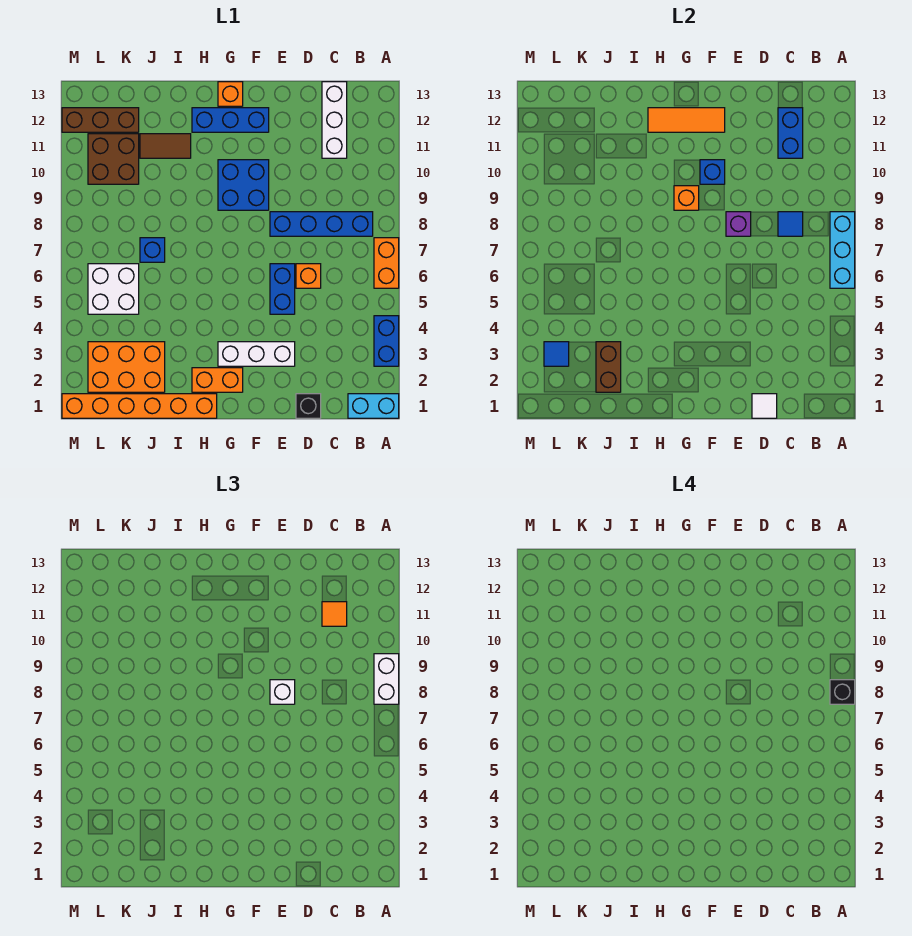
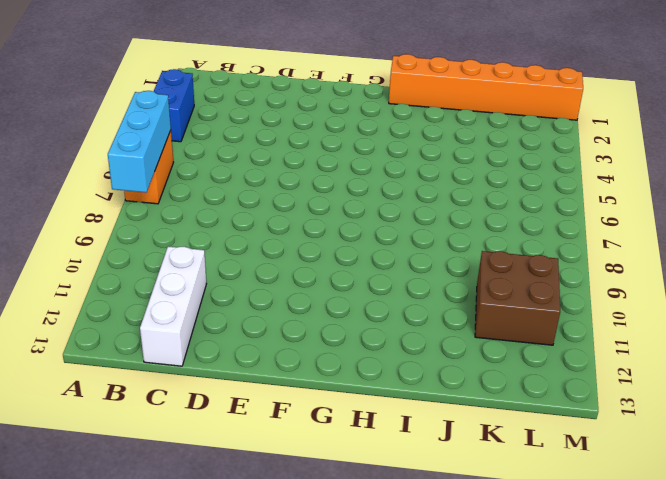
none -> cyan 1x2 brick [348,394,399,418]
none -> blue 1x4 brick [270,212,373,236]
none -> black 1x1 brick [296,394,321,418]
none -> orange 1x1 brick [296,264,321,288]

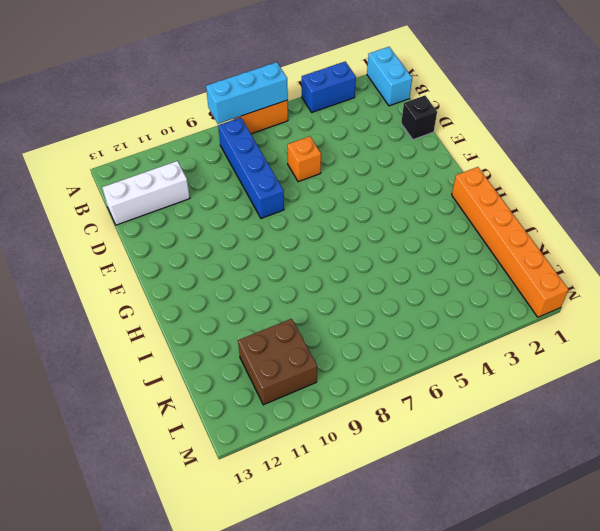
none -> white 1x3 brick [218,342,295,366]
none -> blue 1x2 brick [270,264,295,314]
none -> blue 2x2 brick [218,160,269,210]
none -> blue 1x3 brick [192,108,269,132]

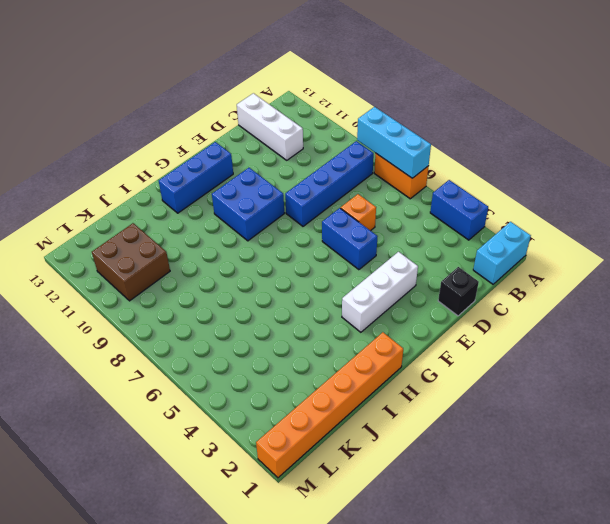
none -> orange 1x2 brick [192,368,243,392]
none -> orange 1x1 brick [218,82,243,106]
none -> brown 1x2 tile [140,134,191,158]
none -> orange 2x3 brick [88,342,165,392]

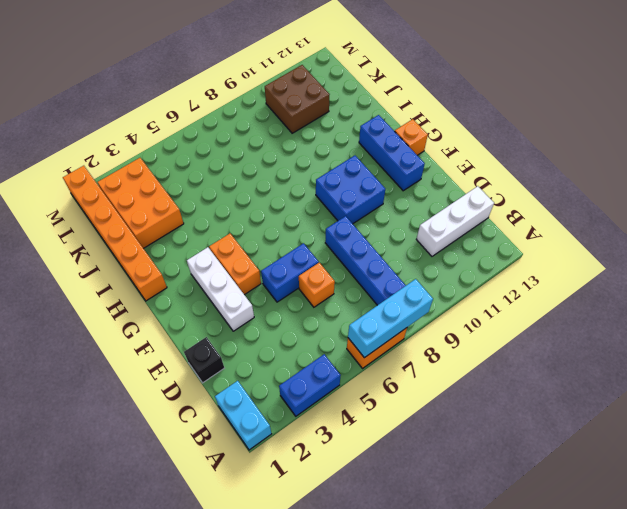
orange 1x2 brick [209,234,261,295] -> orange 1x2 brick moved to [192,368,243,392]
none -> brown 1x2 tile [140,134,191,158]
none -> blue 1x1 brick [140,238,165,262]
none -> white 2x2 brick [88,264,139,314]
none -> brown 1x3 brick [62,108,139,132]

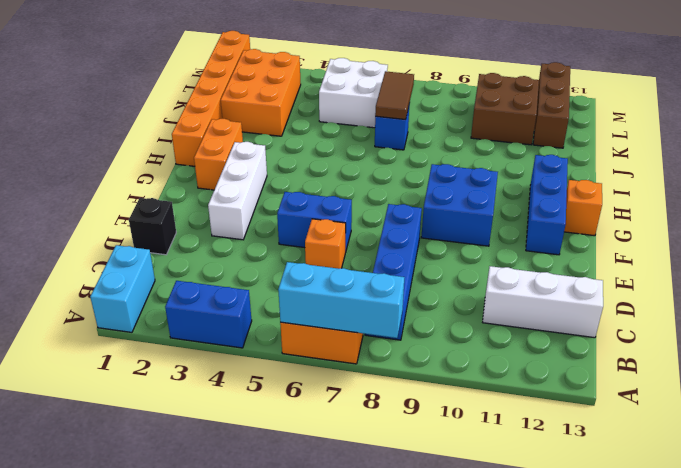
brown 1x2 tile [375,71,414,120] -> brown 1x2 tile moved to [140,134,191,158]
none -> blue 1x1 tile [778,212,803,236]
none -> blue 1x2 brick [778,108,803,158]
none -> white 1x1 tile [752,394,777,418]
none -> purple 1x1 brick [726,212,751,236]

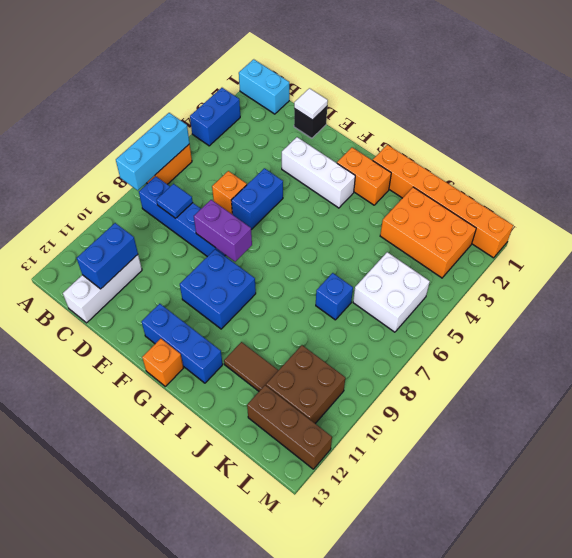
purple 1x2 brick [194,200,252,262] -> purple 1x1 brick [726,212,751,236]
none -> blue 1x1 brick [700,160,725,184]
none -> orange 1x3 tile [648,108,725,132]
none -> orange 1x1 brick [674,186,699,210]
none -> brown 1x2 brick [596,342,621,392]

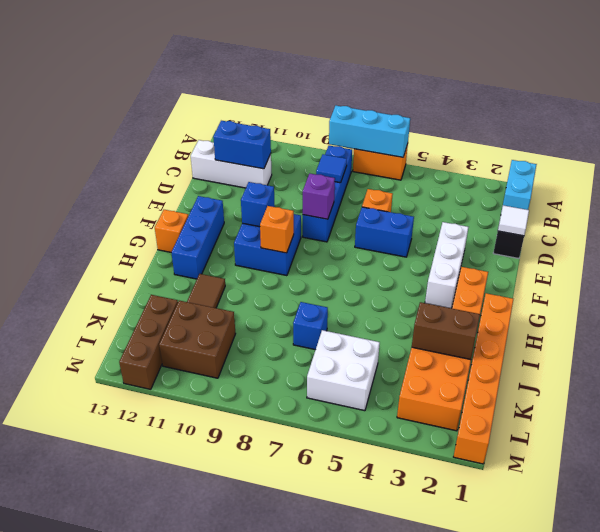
none -> blue 1x2 brick [374,316,399,366]
none -> orange 1x3 tile [648,108,725,132]
none -> blue 1x1 tile [544,342,569,366]
none -> white 1x2 brick [374,654,399,704]

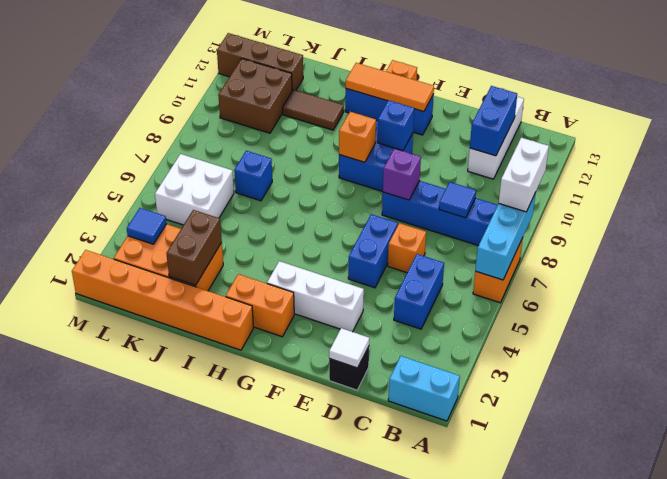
blue 1x2 brick [394,254,444,329] -> blue 1x2 brick moved to [374,316,399,366]
none -> orange 1x1 tile [322,602,347,626]
none -> white 1x1 brick [270,680,295,704]
none -> black 1x1 brick [830,680,855,704]

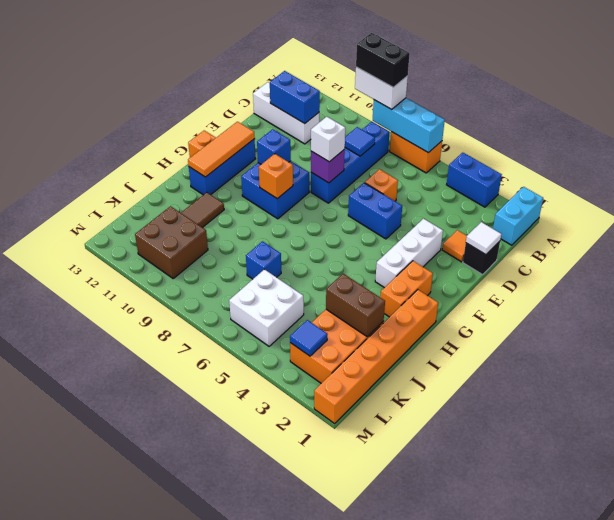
black 1x2 brick [356,33,410,87] -> black 1x1 brick [830,680,855,704]
orange 1x1 tile [442,230,467,262] -> orange 1x1 tile moved to [322,602,347,626]
none -> brown 1x3 brick [62,108,139,132]

